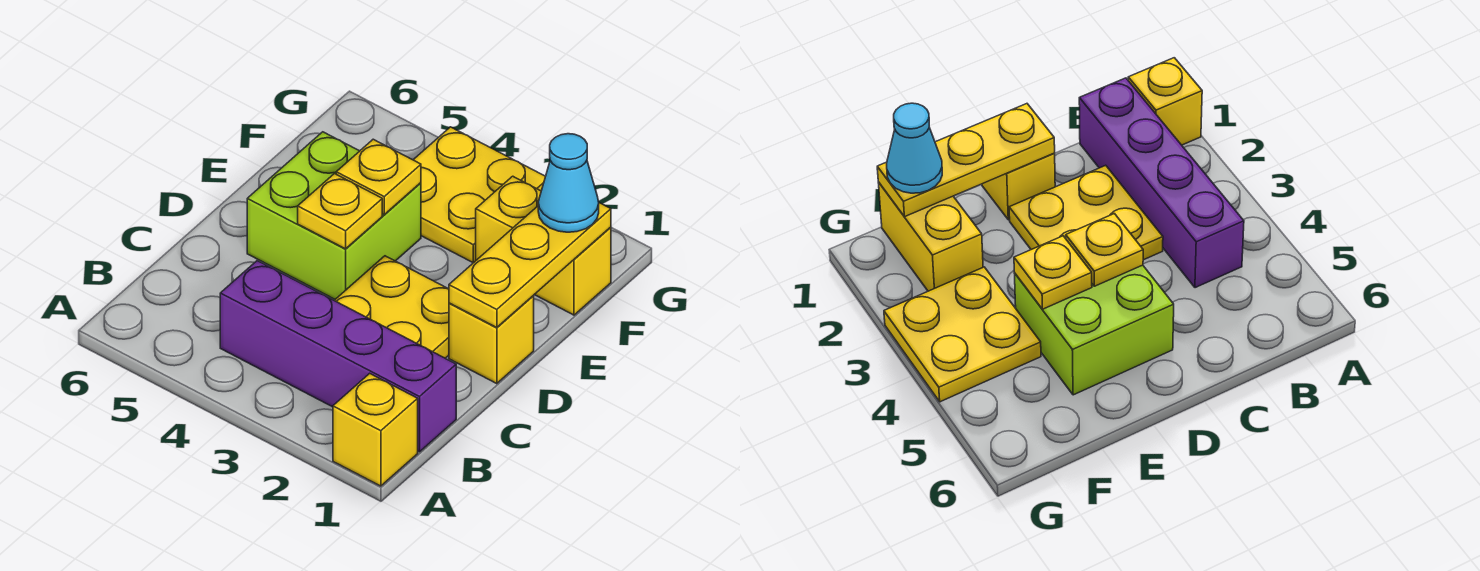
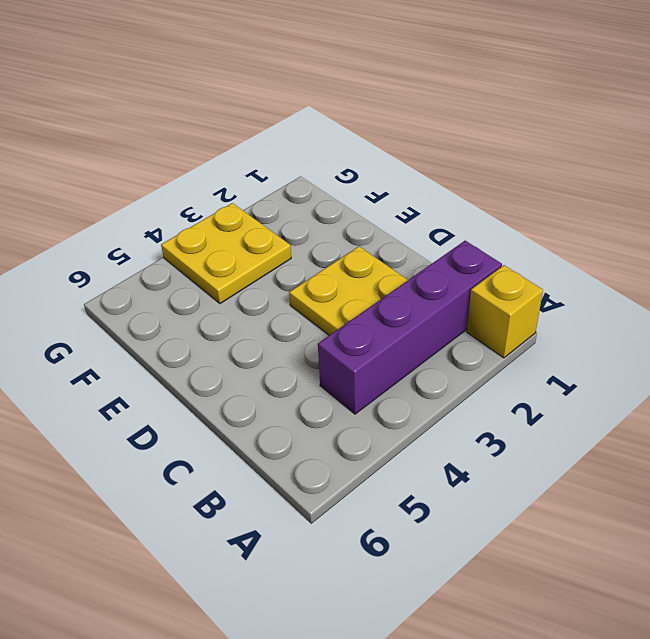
none -> yellow 1x1 brick [449,296,534,384]
none -> lime 2x2 brick [247,132,421,299]

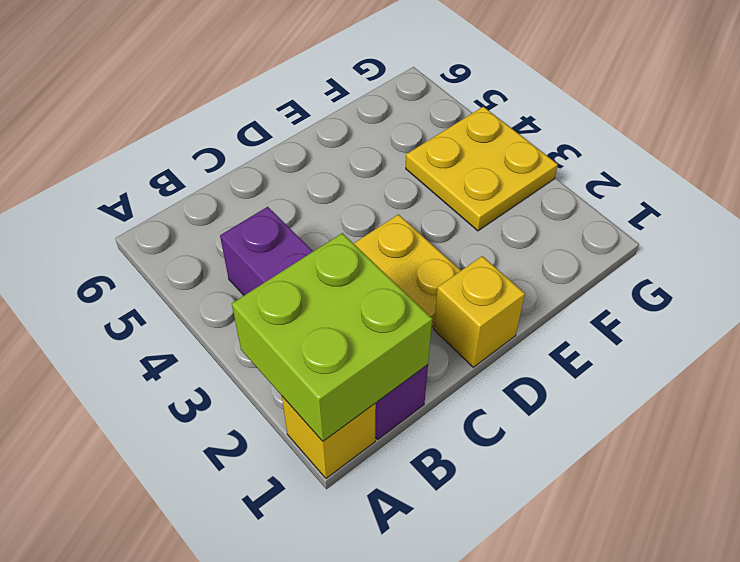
lime 2x2 brick [232,233,432,441] -> lime 2x2 brick moved to [247,132,421,299]
none -> yellow 1x2 brick [476,176,611,315]
none -> yellow 1x3 plate [449,203,611,328]

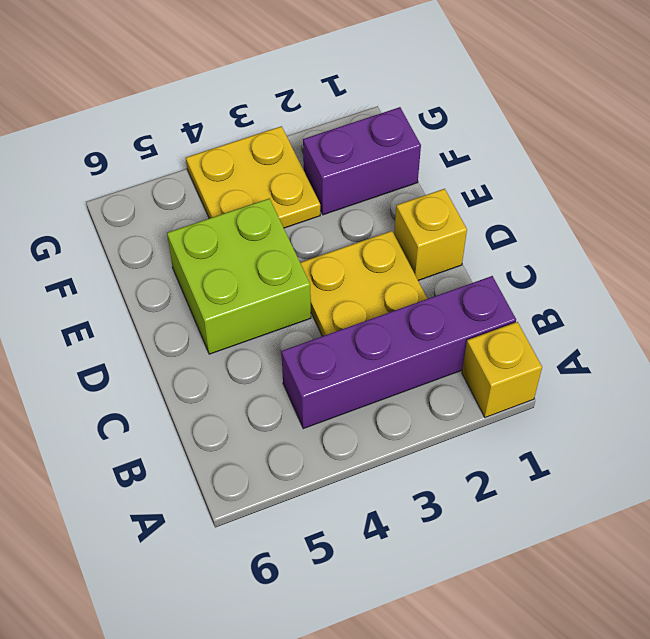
purple 1x2 brick [303,107,421,215] -> yellow 1x2 brick [476,176,611,315]
none -> yellow 1x3 plate [449,203,611,328]
none -> yellow 1x1 plate [298,174,382,249]

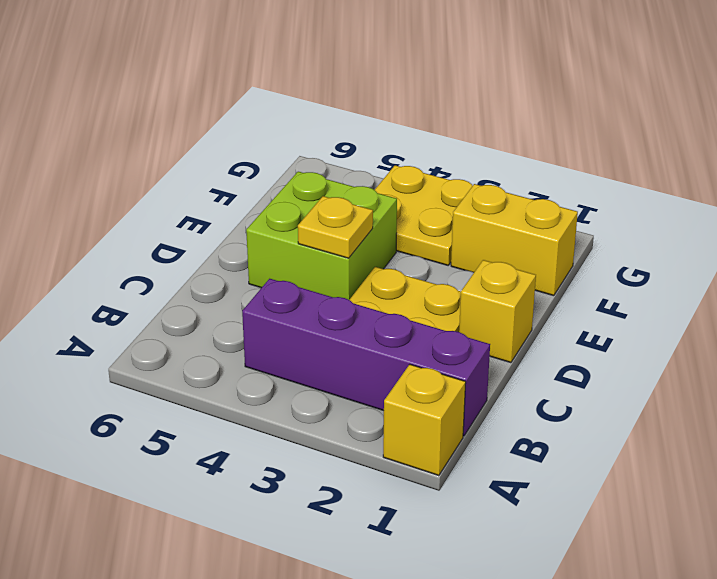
none -> yellow 1x3 plate [449,203,611,328]
none -> yellow 1x1 plate [336,139,421,214]

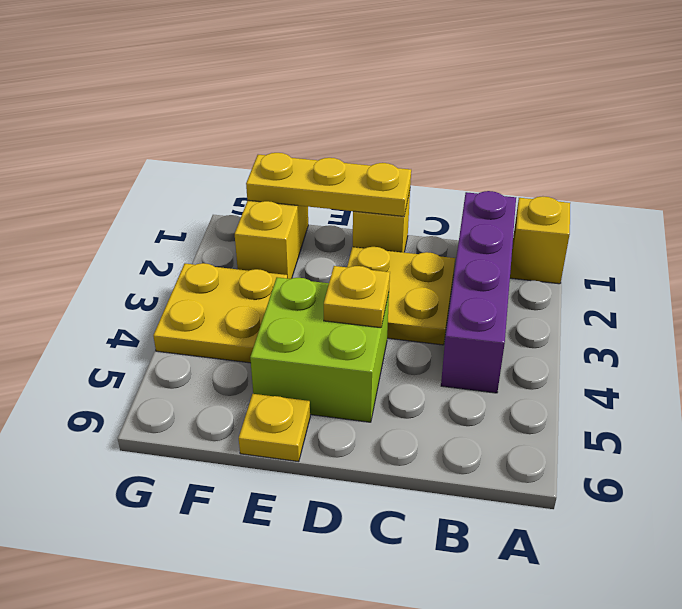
yellow 1x1 plate [239,394,310,462] -> yellow 1x1 plate moved to [336,139,421,214]
none -> cyan 1x1 cone [538,134,599,232]

